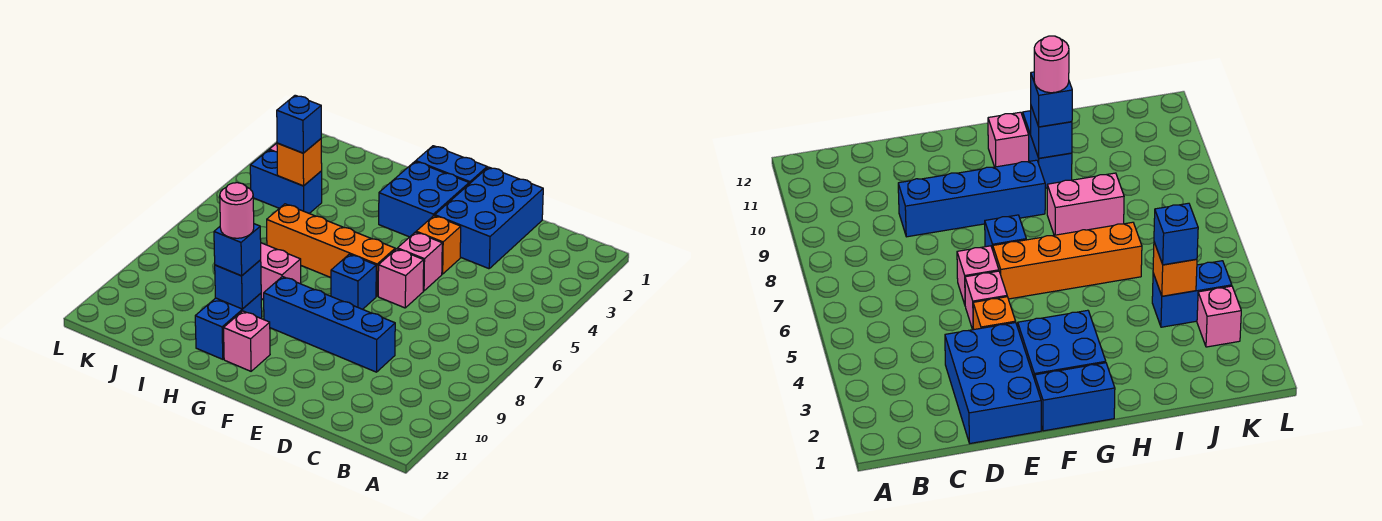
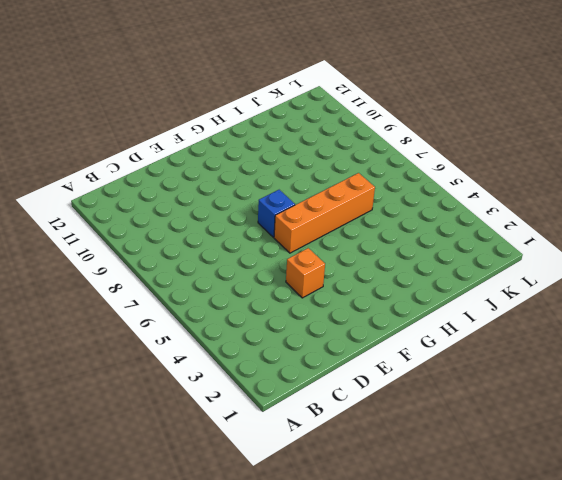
none -> blue 2x3 brick [435,167,543,269]
none -> blue 1x4 brick [264,277,395,372]
none -> pink 1x1 brick [397,232,442,291]

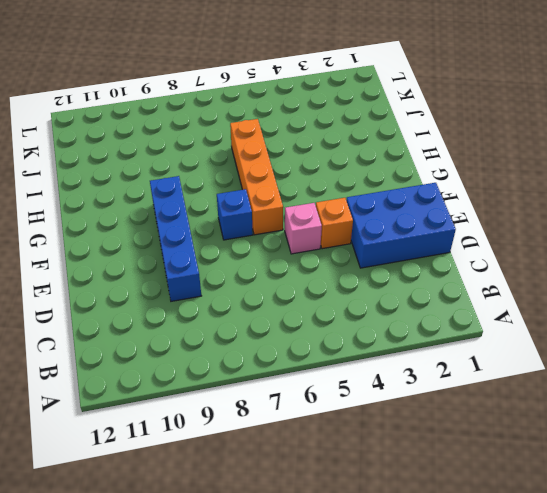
none -> pink 1x1 brick [378,249,424,308]
none -> blue 1x2 brick [416,146,487,184]
none -> blue 2x2 brick [379,161,469,237]

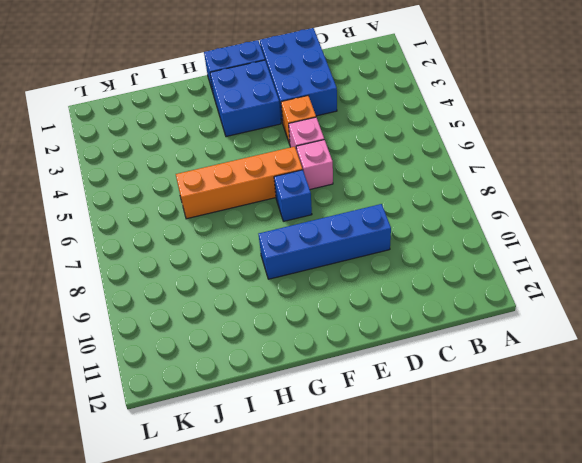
none -> pink 1x1 brick [224,311,270,371]
none -> pink 1x2 brick [261,243,301,300]
none -> blue 1x2 brick [195,293,262,359]

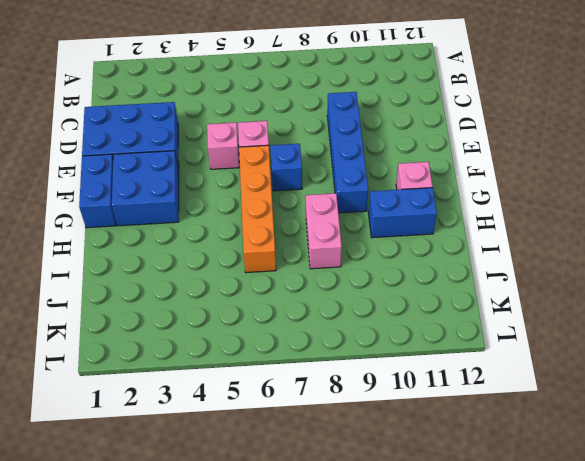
none -> orange 1x1 brick [416,216,461,274]
none -> blue 1x2 brick [250,150,322,213]
none -> pink 1x1 brick [1197,286,1241,347]

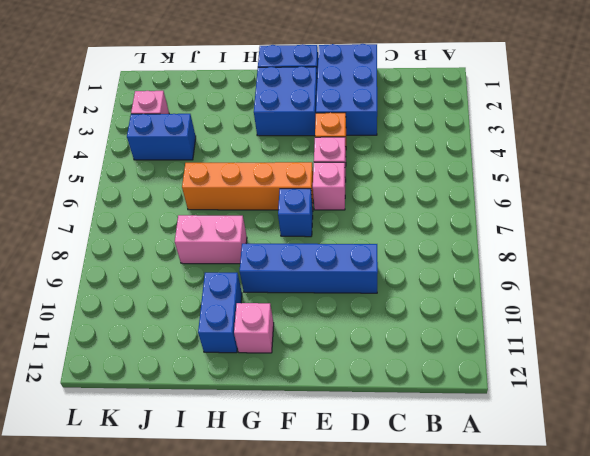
none -> blue 1x1 brick [215,260,261,309]
none -> orange 1x1 brick [277,139,322,186]
none -> blue 1x1 brick [214,224,261,276]

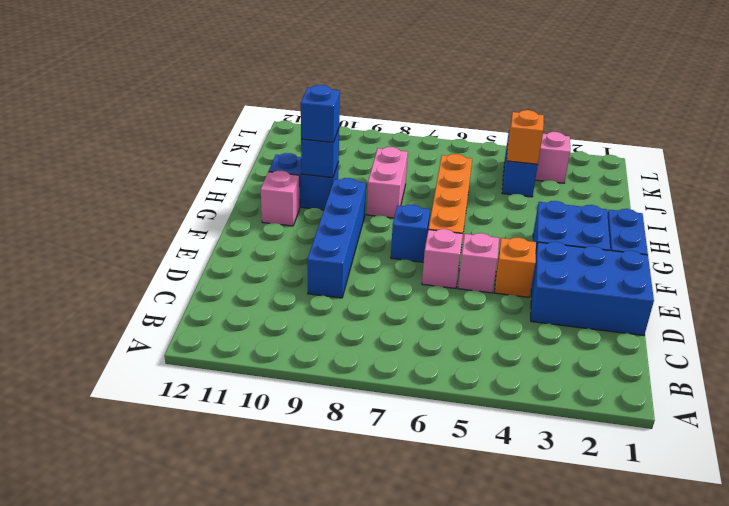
none -> blue 1x1 brick [277,95,321,153]
none -> pink 1x1 round brick [220,183,254,238]

